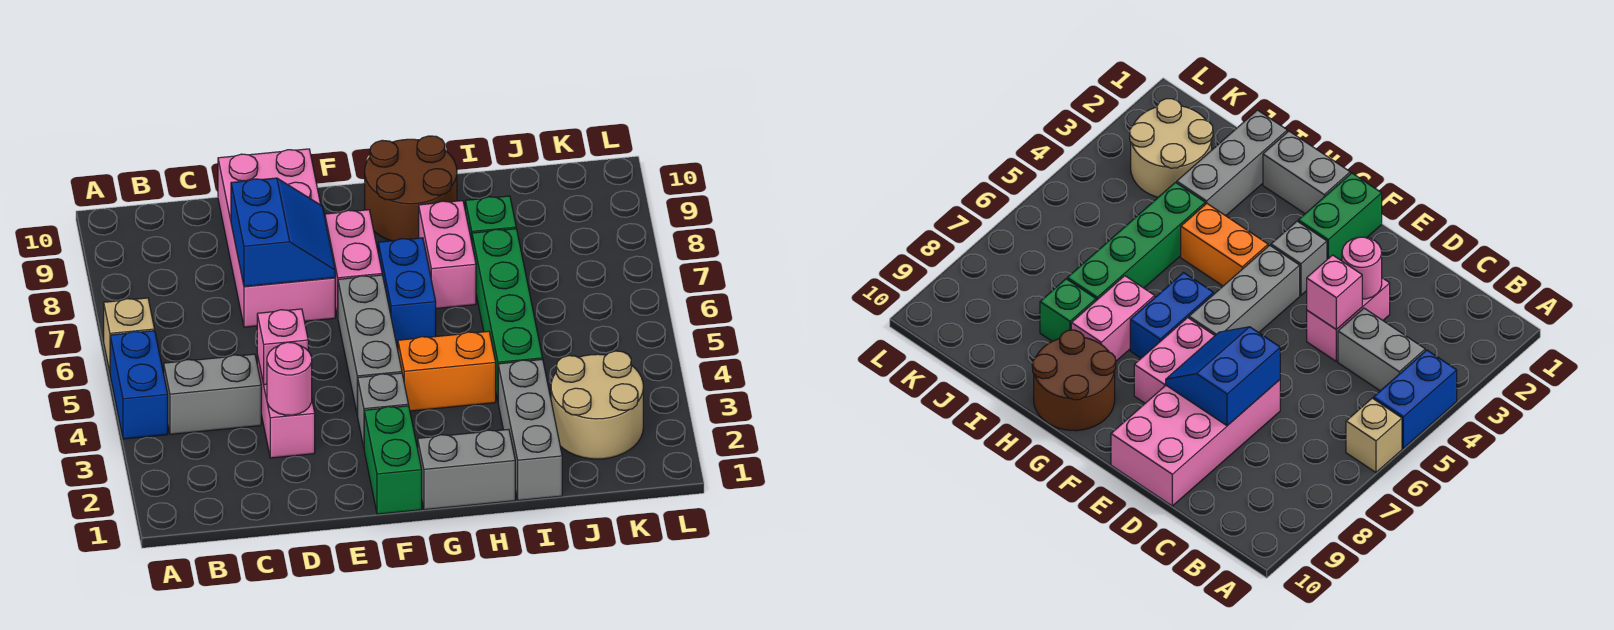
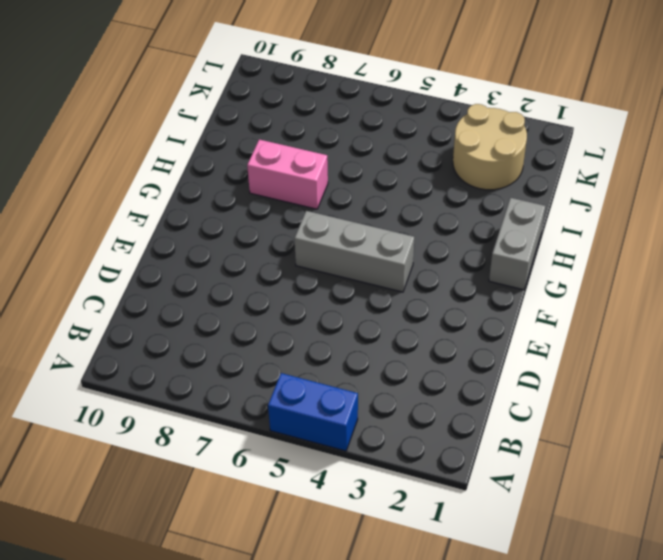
none -> tan 1x1 brick [104,298,155,372]
none -> grey 1x2 brick [164,354,261,434]
none -> pink 1x2 brick [257,355,315,458]

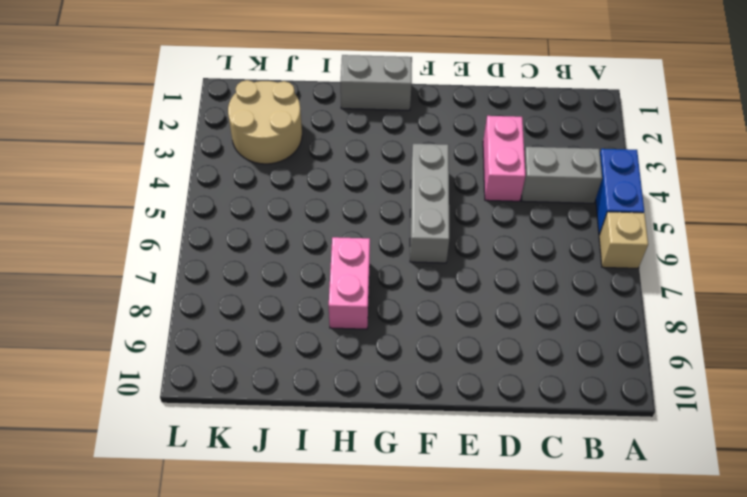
none -> pink 2x4 brick [218,149,335,327]
none -> green 1x2 brick [364,406,422,514]
none -> grey 1x1 brick [358,373,409,447]

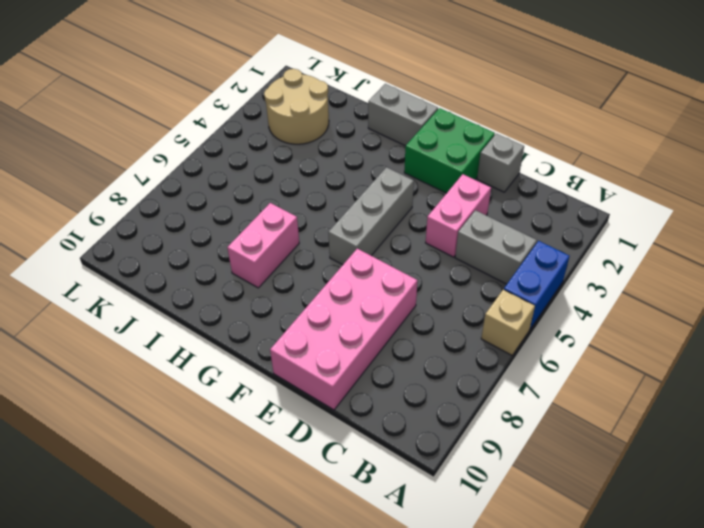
grey 1x1 brick [477,134,524,192] -> grey 1x1 brick moved to [358,373,409,447]
green 2x2 brick [404,108,495,193] -> green 1x2 brick [364,406,422,514]
none -> pink 1x2 brick [325,210,382,317]
none -> orange 1x2 brick [398,331,496,411]
none -> blue 1x2 brick [378,238,436,346]

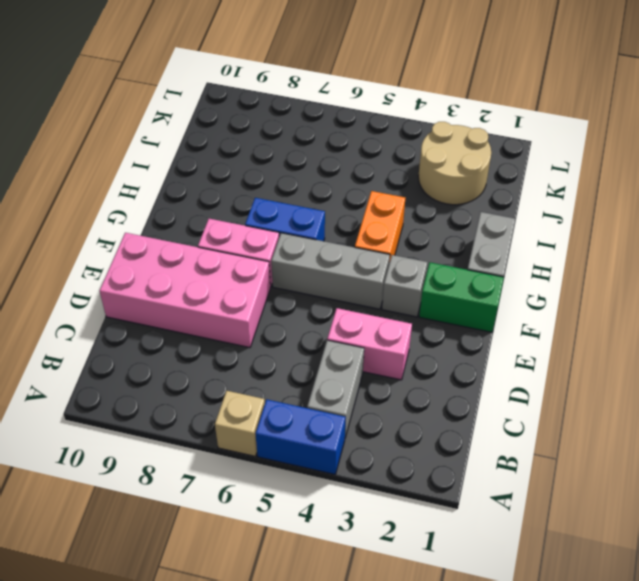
none -> brown 2x2 round brick [365,136,457,241]
none -> pink 1x2 brick [419,201,476,308]
none -> grey 1x3 brick [498,359,562,500]

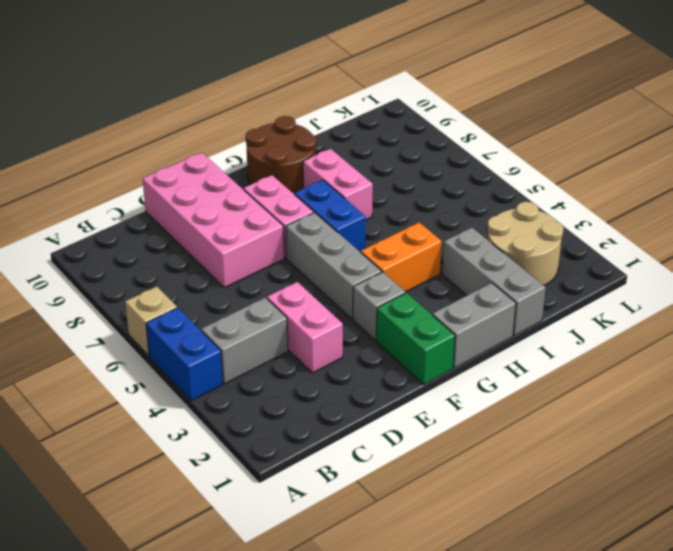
none -> green 1x4 brick [472,229,543,400]
none -> green 1x1 brick [465,196,516,241]
none -> pink 1x1 round brick [267,342,312,415]

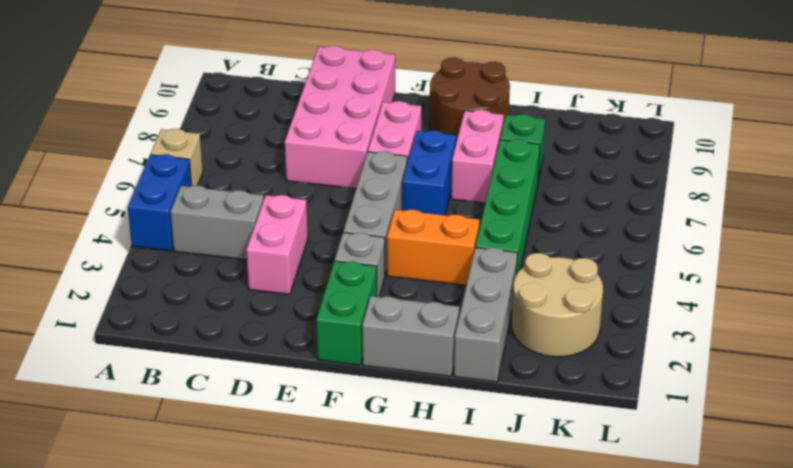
none -> pink 1x1 round brick [267,342,312,415]
none -> pink 1x1 brick [257,309,308,385]
none -> blue 2x2 slope [231,178,335,287]

